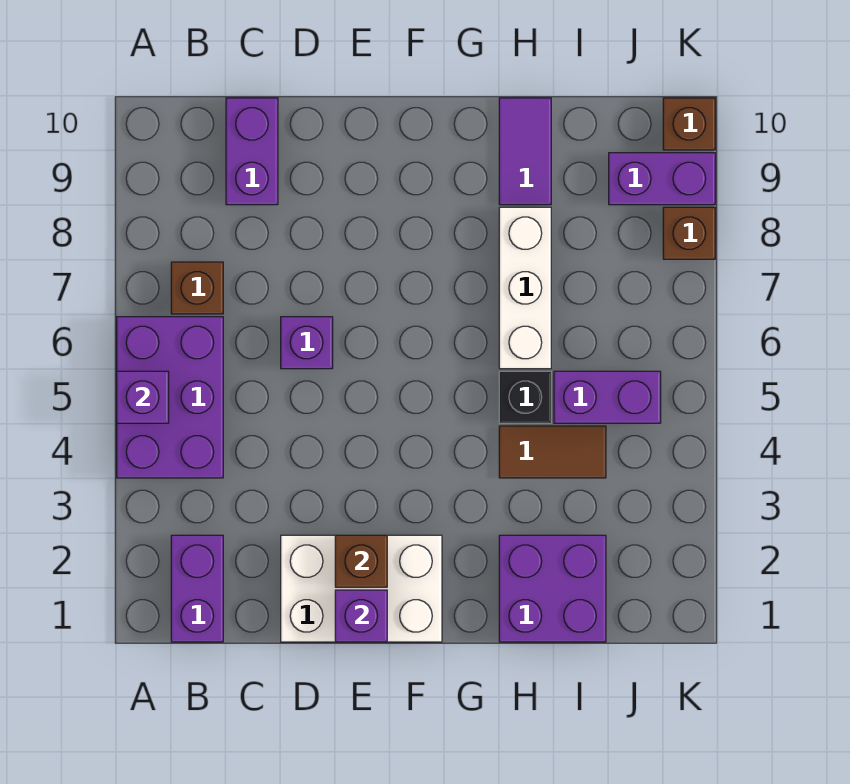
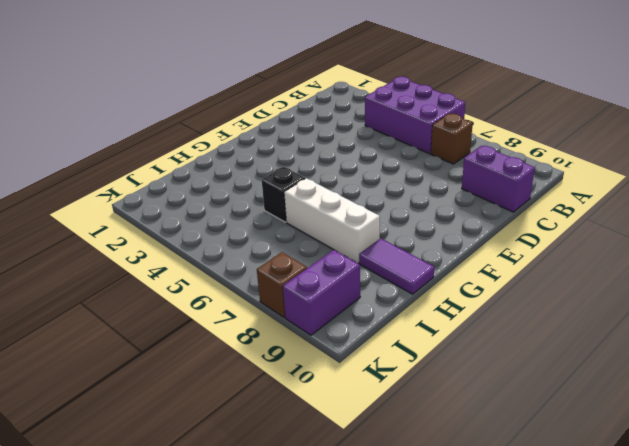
none -> purple 1x2 brick [171,535,223,642]
none -> white 2x3 brick [281,535,442,642]
none -> purple 1x1 brick [281,317,333,369]

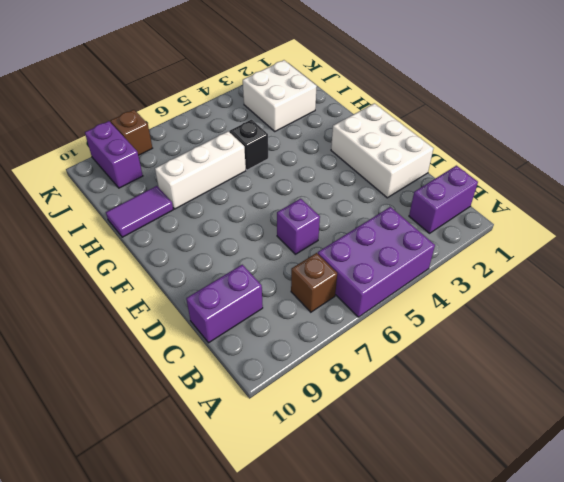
white 2x2 brick [243,60,317,131] -> purple 2x2 brick [499,535,606,642]
none -> brown 1x2 tile [499,426,606,478]
none -> purple 1x2 brick [554,371,661,423]
none -> brown 1x1 brick [663,98,715,150]

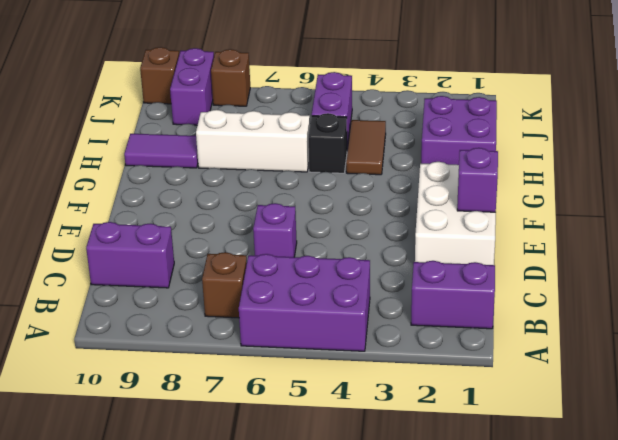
none -> purple 1x1 brick [117,371,169,423]
none -> brown 1x1 brick [335,535,387,587]

